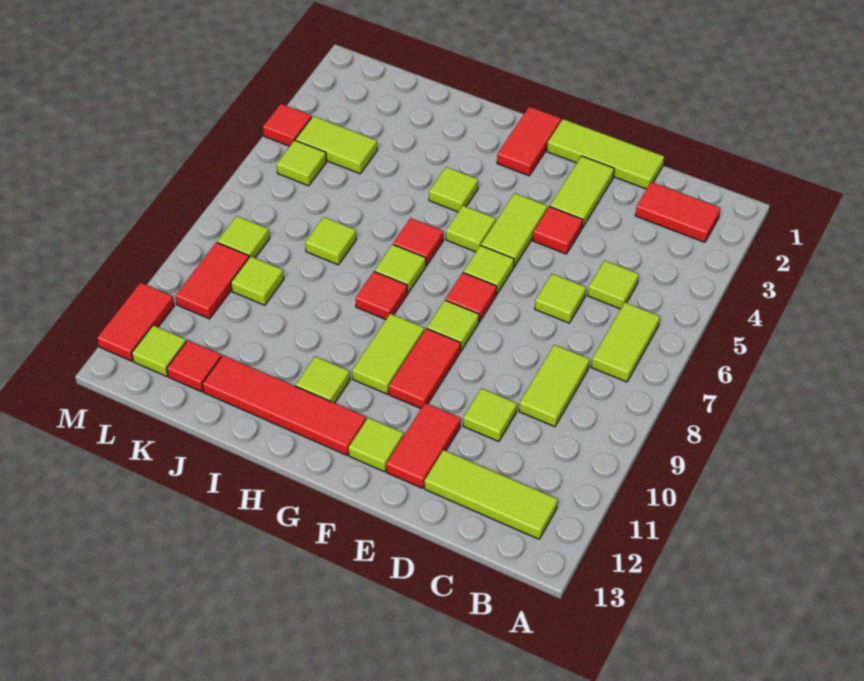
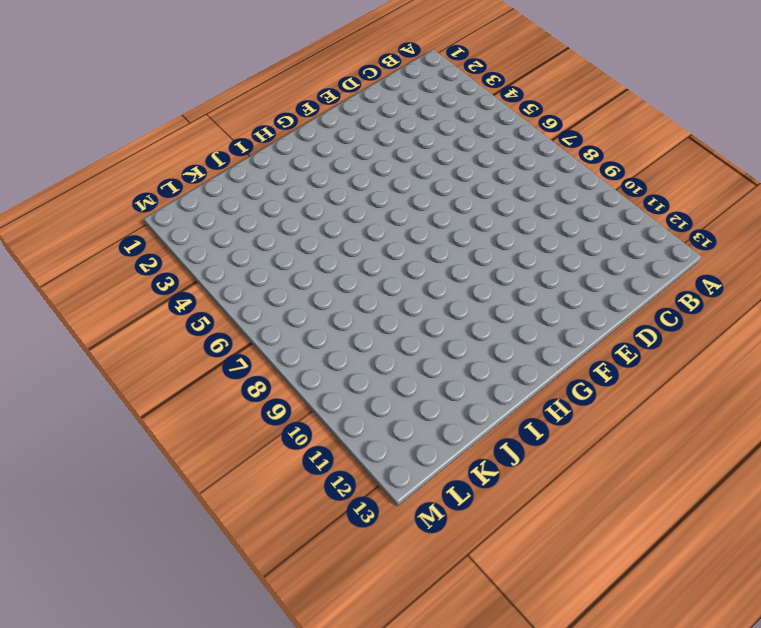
none -> red 1x2 tile [635,182,721,242]
none -> lime 1x2 tile [591,302,660,382]
none -> lime 1x3 tile [425,450,558,539]
none -> lime 1x1 tile [588,261,639,309]

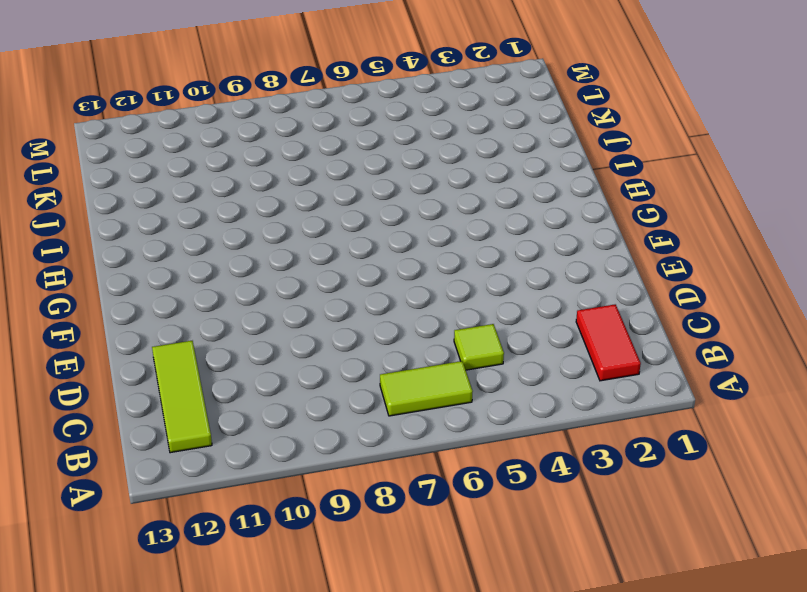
none -> lime 1x2 tile [519,345,590,427]
none -> lime 1x3 tile [547,119,664,189]
none -> lime 1x1 tile [535,274,586,323]
none -> lime 1x1 tile [463,388,517,442]

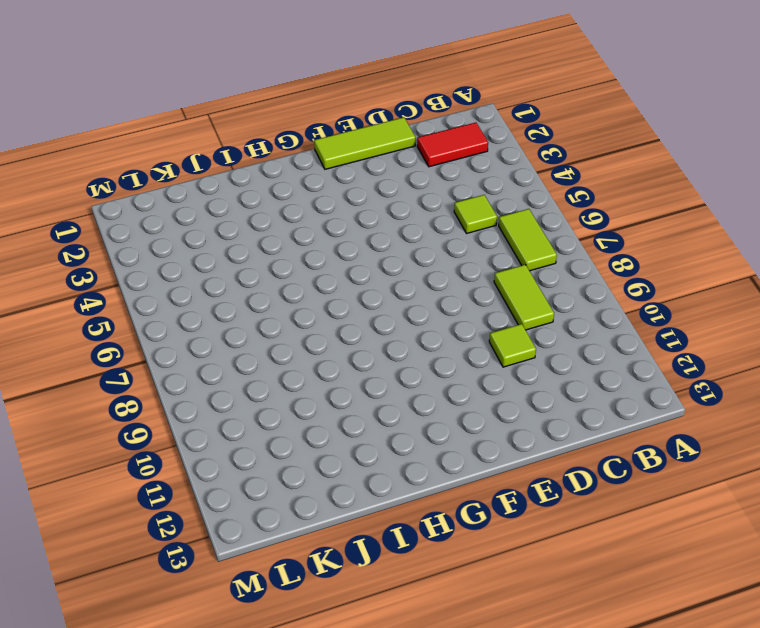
none -> lime 1x3 tile [425,450,558,539]
none -> lime 1x1 tile [535,274,586,323]
none -> lime 1x2 tile [550,156,614,228]
none -> red 1x1 tile [533,207,583,254]

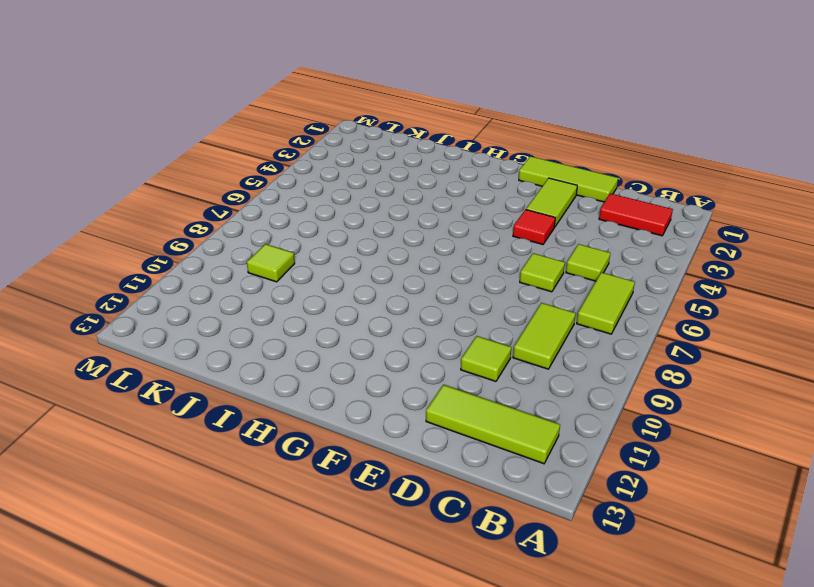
none -> red 1x2 tile [386,403,461,488]
none -> lime 1x2 tile [481,193,548,267]
none -> lime 1x1 tile [463,246,514,294]
none -> red 1x1 tile [445,273,497,322]

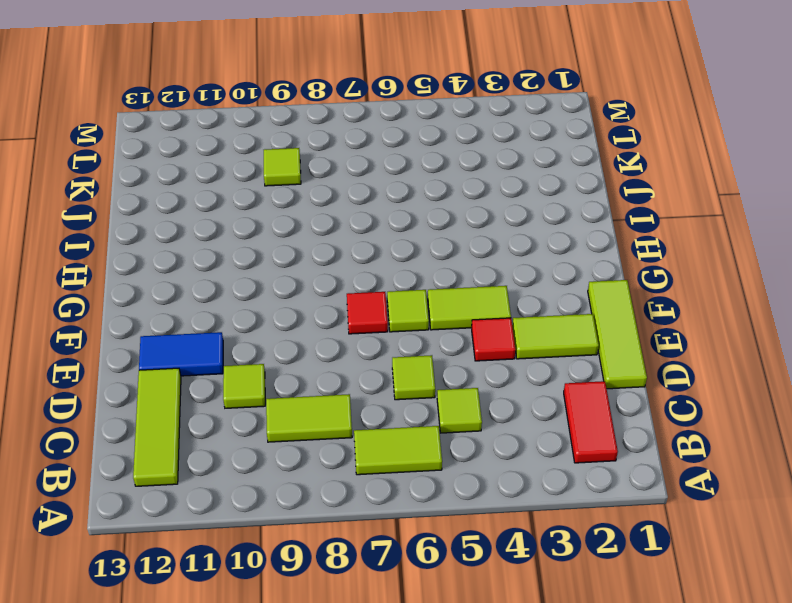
blue 1x2 tile [139,332,223,376] -> red 1x2 tile [386,403,461,488]
none -> lime 1x1 tile [427,300,479,350]
none -> red 1x2 tile [389,329,461,408]
none -> lime 1x1 tile [349,418,404,472]
none -> red 1x2 tile [497,107,561,176]

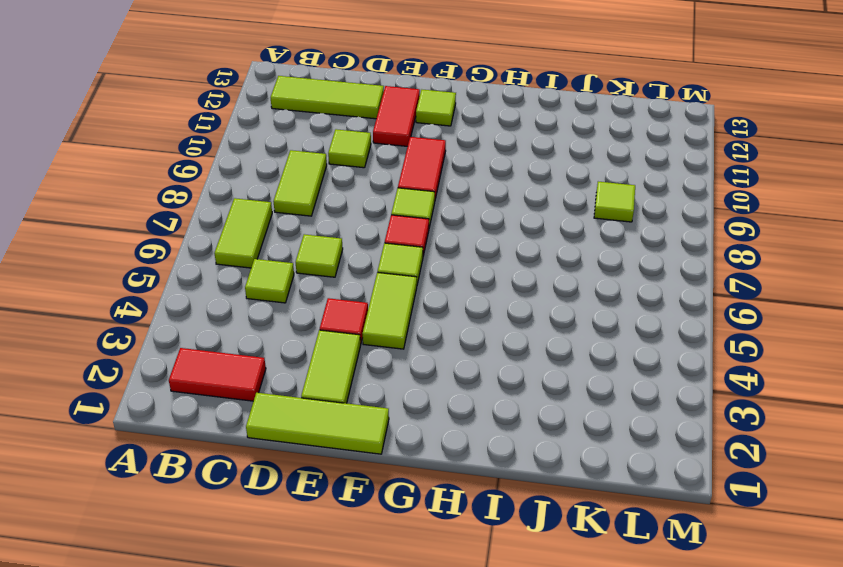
none -> red 1x2 tile [497,107,561,176]
none -> lime 1x1 tile [446,206,496,252]
none -> lime 1x2 tile [352,314,424,394]
none -> red 1x4 tile [202,355,366,455]

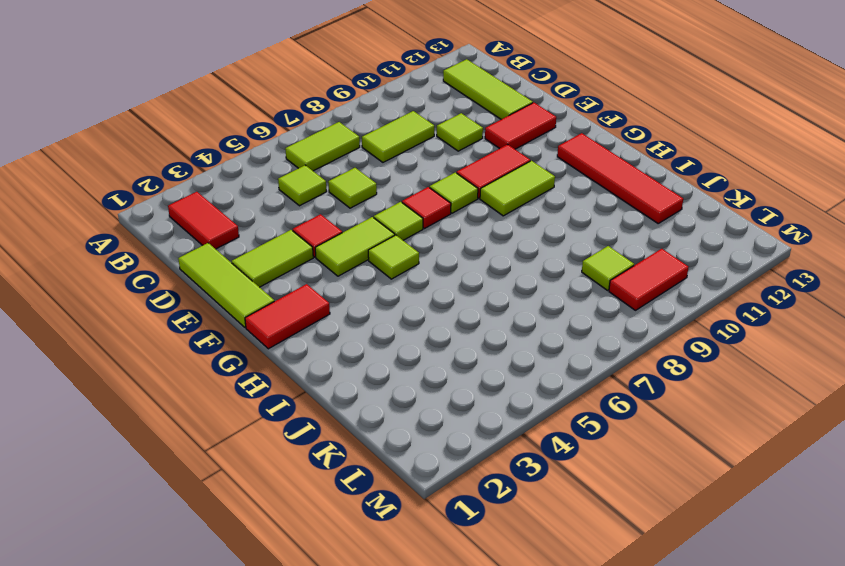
none -> lime 1x1 tile [349,418,404,472]
none -> lime 1x1 tile [429,167,478,212]
none -> red 1x1 tile [393,218,444,266]
none -> lime 1x1 tile [375,244,426,293]

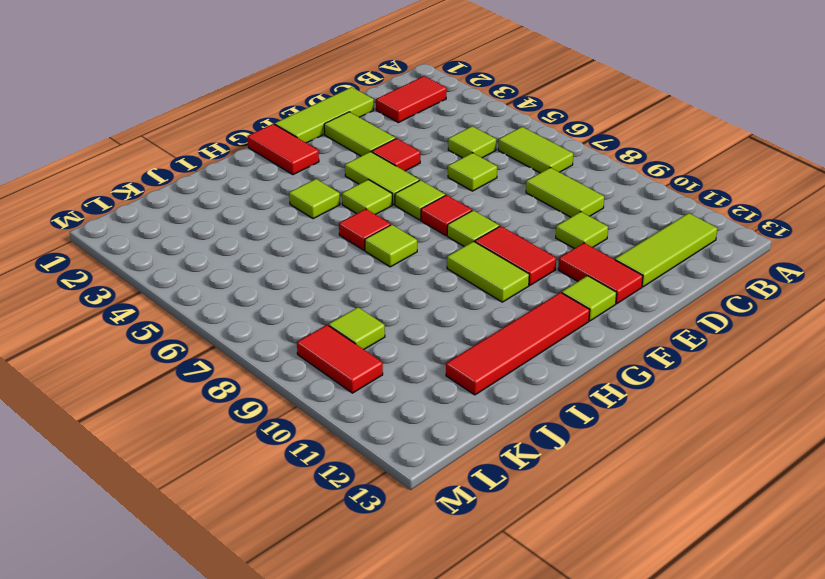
none -> red 1x1 tile [356,272,407,319]
none -> lime 1x1 tile [296,356,350,403]
none -> lime 1x1 tile [305,217,356,265]
none -> lime 1x2 tile [295,116,377,174]

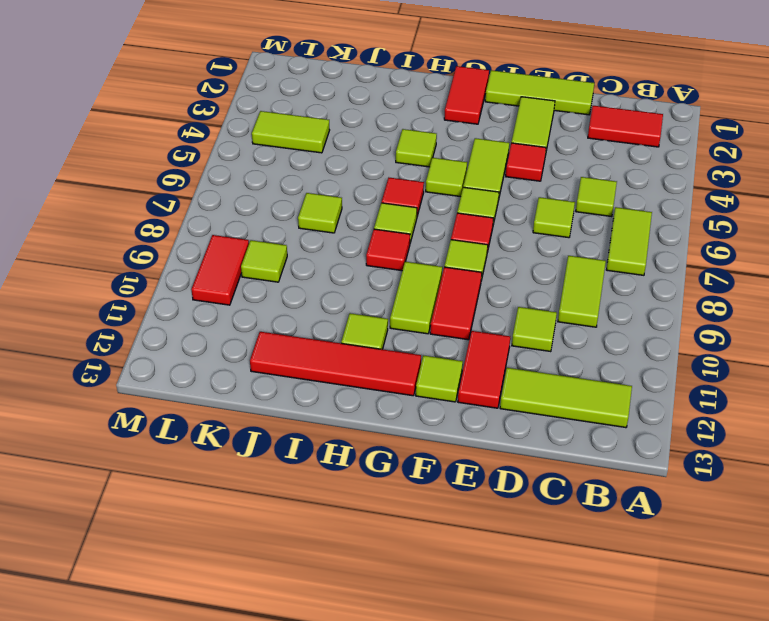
none -> red 1x1 tile [167,340,221,392]
none -> lime 1x1 tile [277,140,326,186]
none -> lime 1x1 tile [217,216,270,258]
none -> lime 1x1 tile [132,325,186,376]

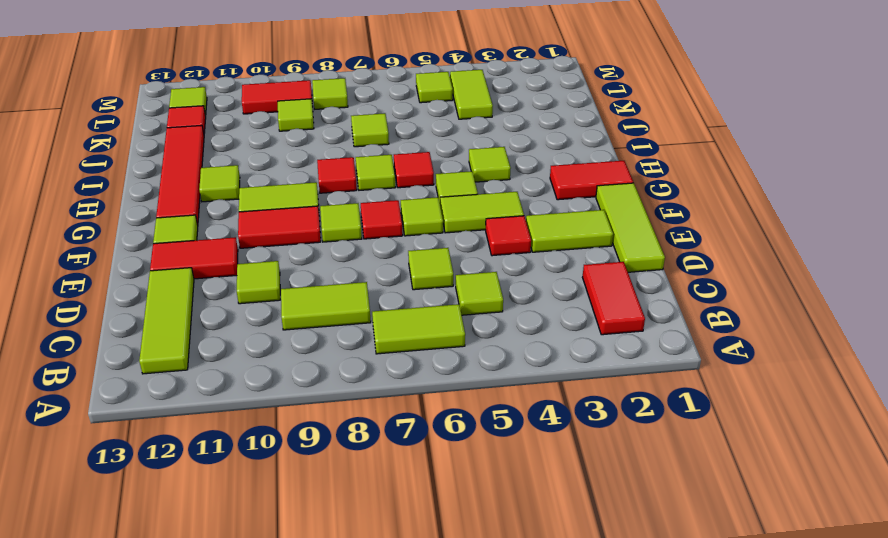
none -> red 1x1 tile [263,104,312,146]
none -> red 1x2 tile [97,283,174,361]

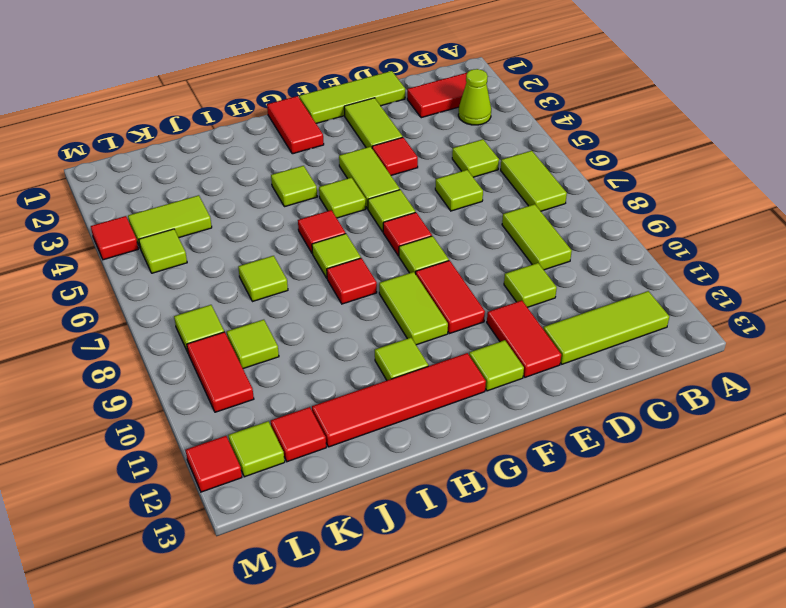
lime 1x1 cone [458,69,491,125] -> none
red 1x1 tile [186,436,242,492] -> red 1x2 tile [97,283,174,361]

